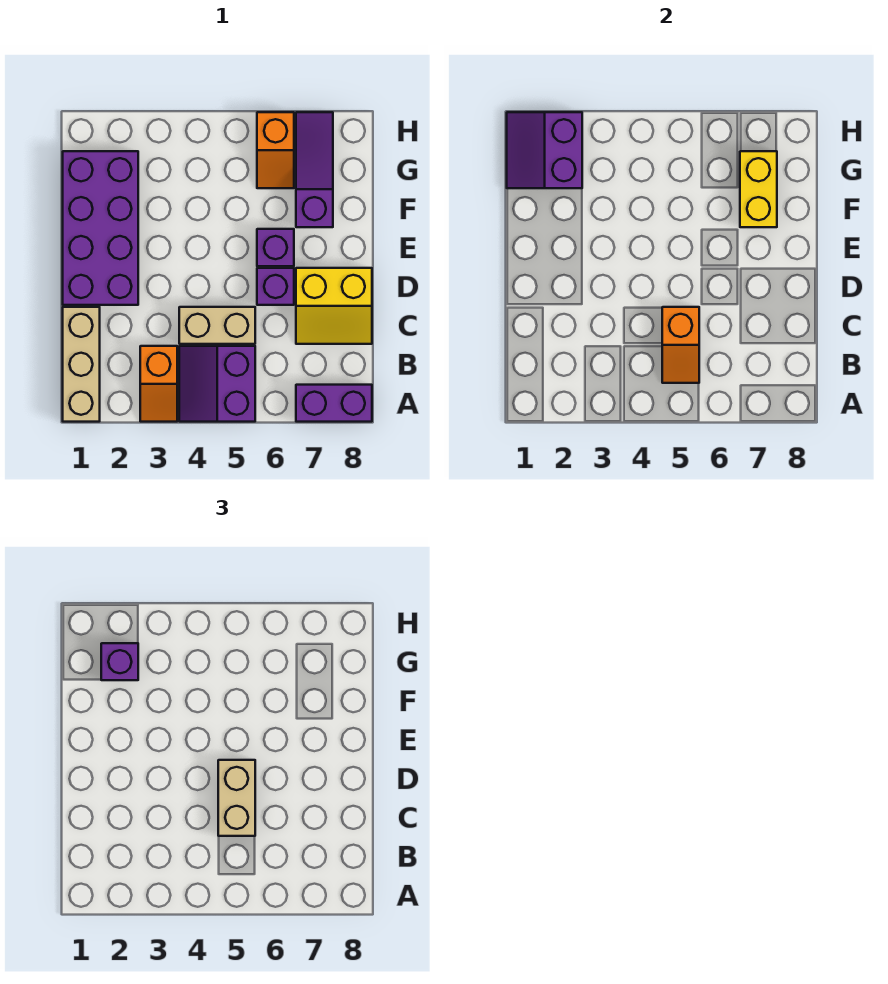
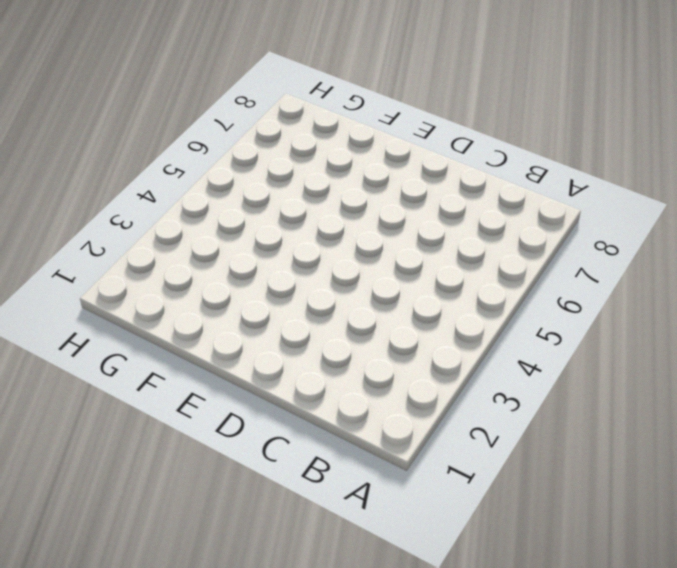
none -> tan 1x3 brick [63,307,100,422]
none -> orange 1x2 slope [140,346,177,422]
none -> purple 2x2 slope [179,346,255,422]

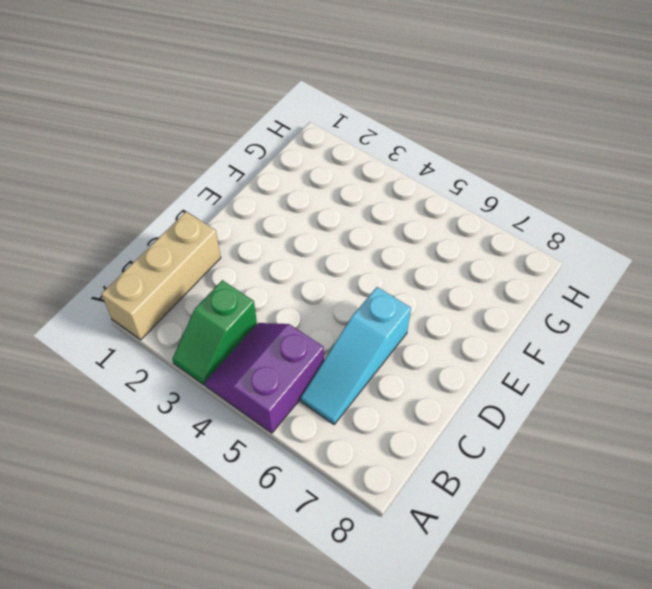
green 1x2 slope [173,280,257,385] -> orange 1x2 slope [140,346,177,422]
cyan 1x3 slope [301,287,411,424] -> purple 1x1 brick [257,268,294,305]
none -> purple 1x2 brick [296,385,372,422]
none -> tan 1x2 brick [179,307,255,344]
none -> yellow 2x2 slope [296,268,372,344]

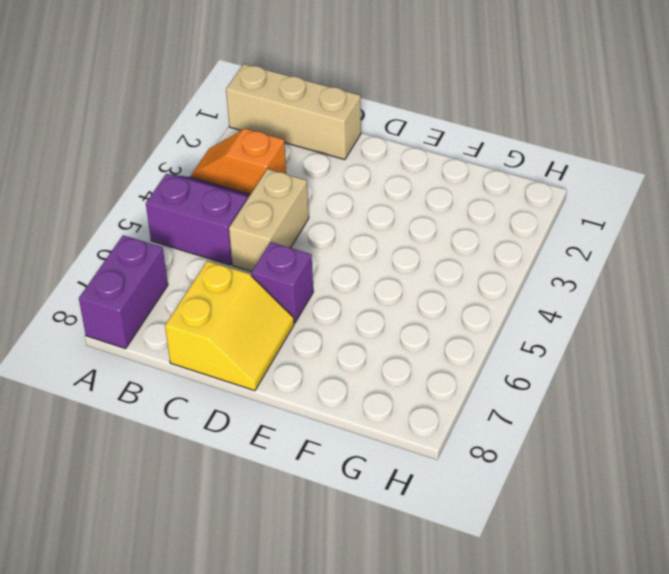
yellow 2x2 slope [165,261,294,391] -> yellow 2x2 slope turned to [296,268,372,344]
none -> purple 2x4 brick [63,151,138,305]
none -> purple 1x1 brick [257,229,294,266]
none -> purple 1x3 slope [296,112,333,227]

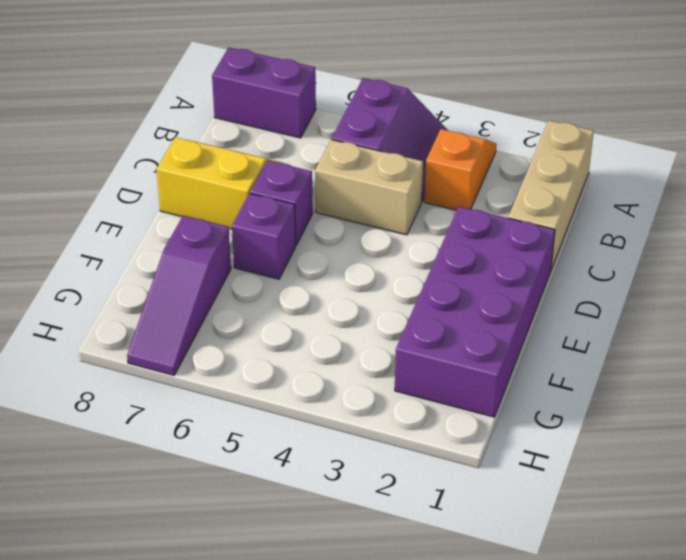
none -> orange 1x2 slope [257,112,294,188]
none -> orange 1x2 slope [662,307,699,383]
none -> yellow 1x2 brick [740,151,777,227]

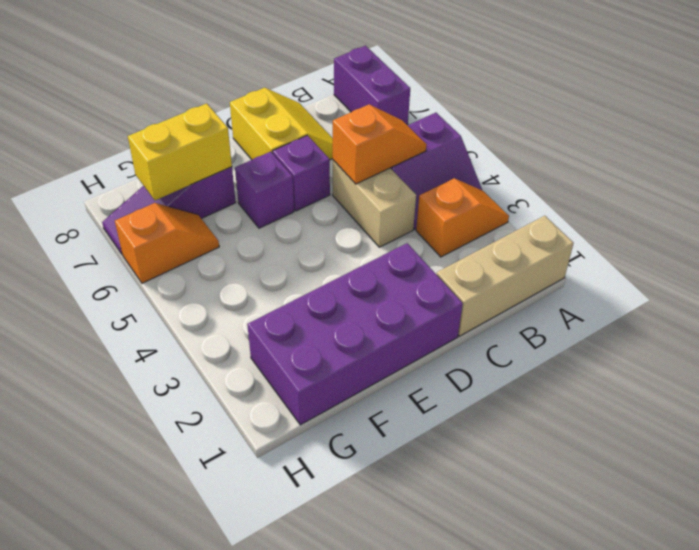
none -> purple 2x2 slope [507,112,582,188]
none -> tan 1x2 brick [218,760,255,836]
none -> purple 1x1 brick [101,643,138,680]

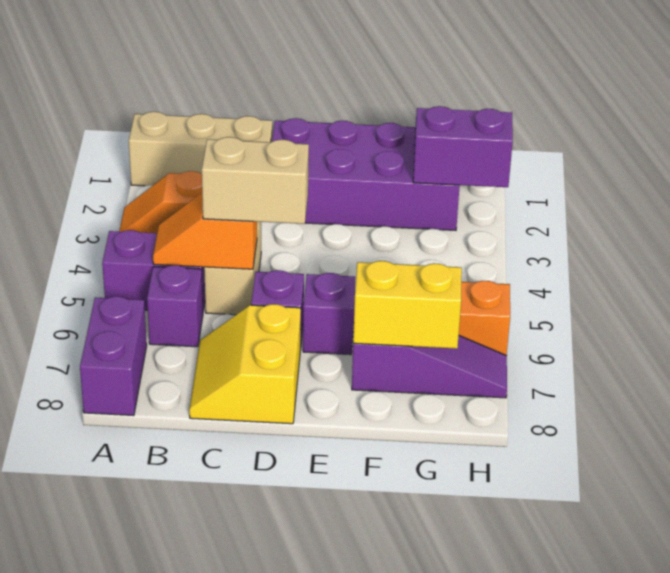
purple 1x1 brick [147,265,203,347] -> purple 1x1 brick moved to [101,643,138,680]

